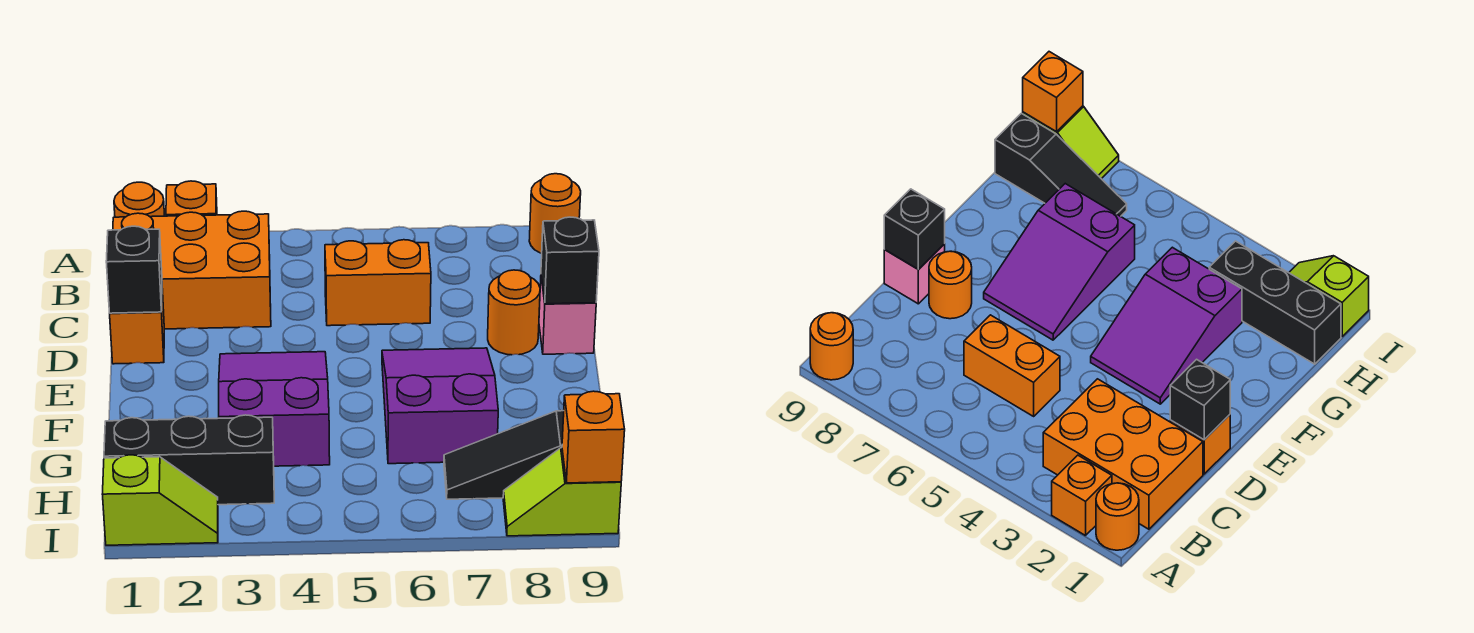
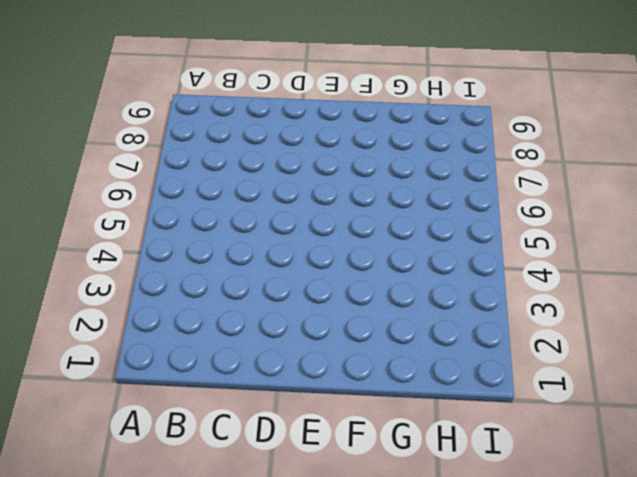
none -> orange 1x1 round brick [114,182,164,217]
none -> orange 1x1 brick [166,181,217,216]
none -> orange 1x1 round brick [529,174,581,254]

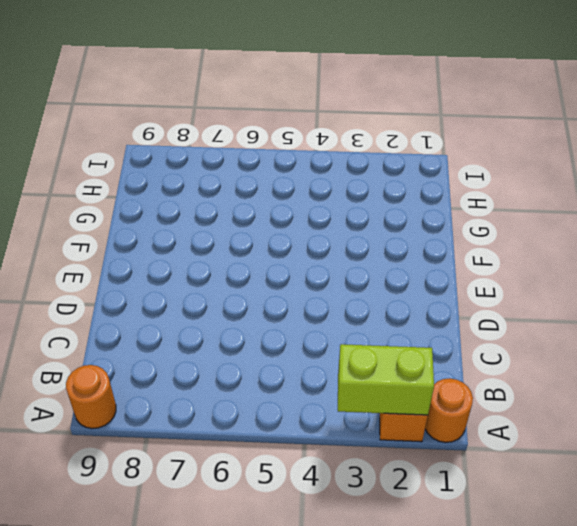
lime 1x2 brick [338,344,434,415] -> none
none -> orange 2x3 brick [113,211,271,329]
none -> orange 1x2 brick [325,240,431,326]
none -> orange 1x1 brick [110,289,164,364]

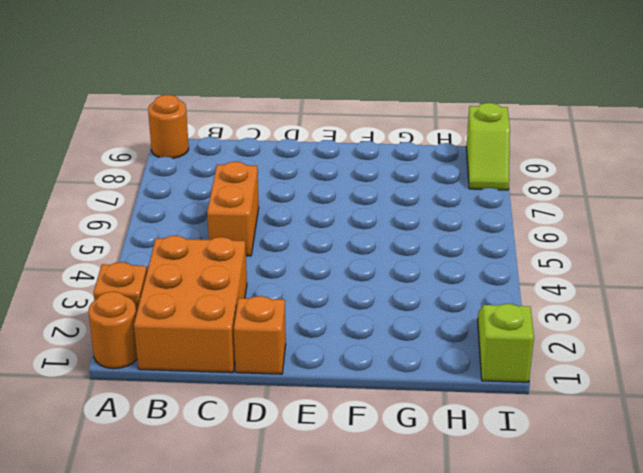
none -> orange 1x1 round brick [488,270,540,355]
none -> pink 1x1 brick [539,277,596,354]
none -> purple 2x3 slope [219,352,330,466]

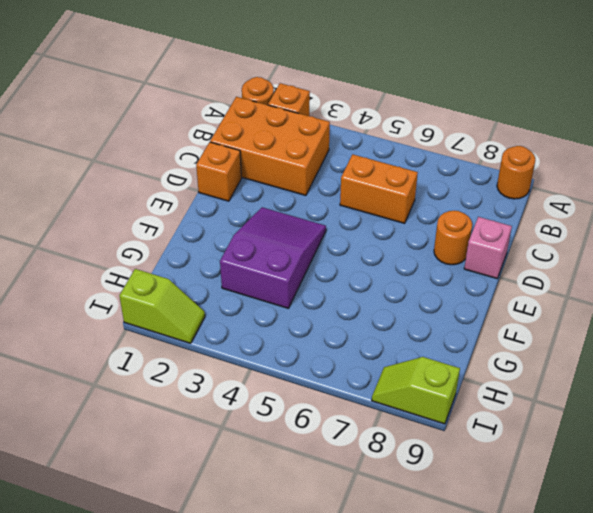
none -> purple 2x3 slope [382,348,498,464]
none -> black 1x3 brick [104,415,274,505]
none -> black 1x3 slope [444,411,564,499]

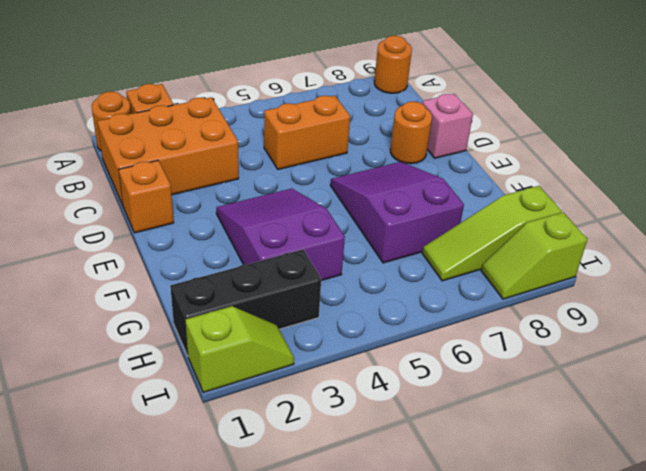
lime 1x3 slope [422,186,562,281] -> black 1x3 slope [444,411,564,499]
none -> black 1x1 brick [106,226,162,313]
none -> black 1x1 brick [541,217,599,304]
none -> orange 1x1 brick [562,391,625,483]

